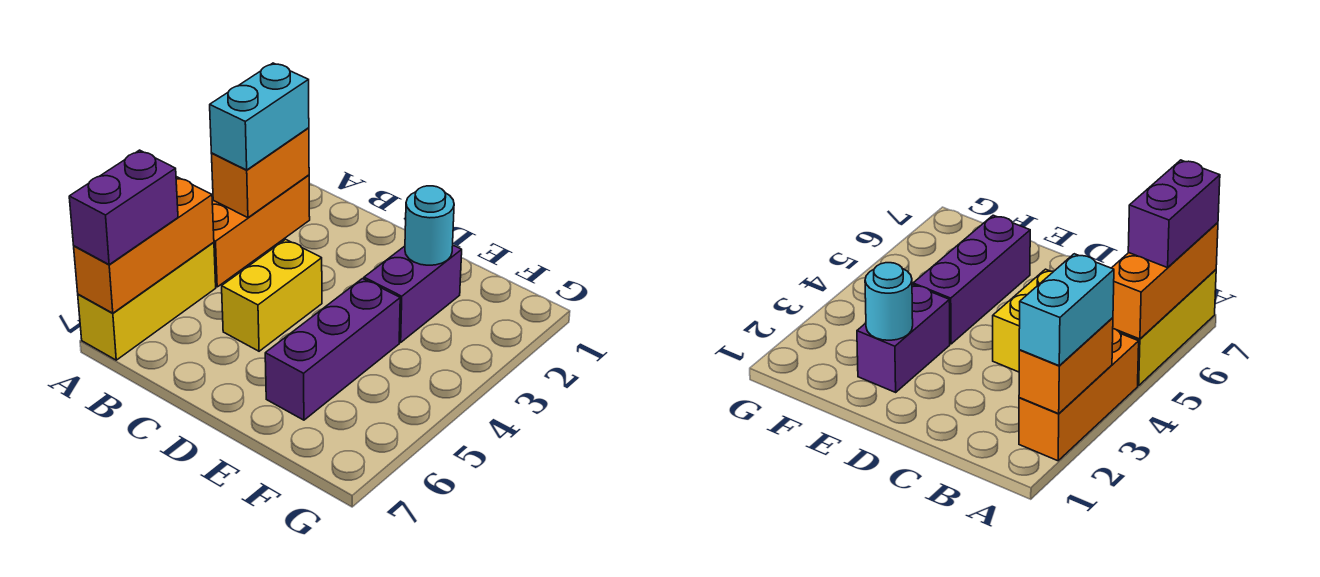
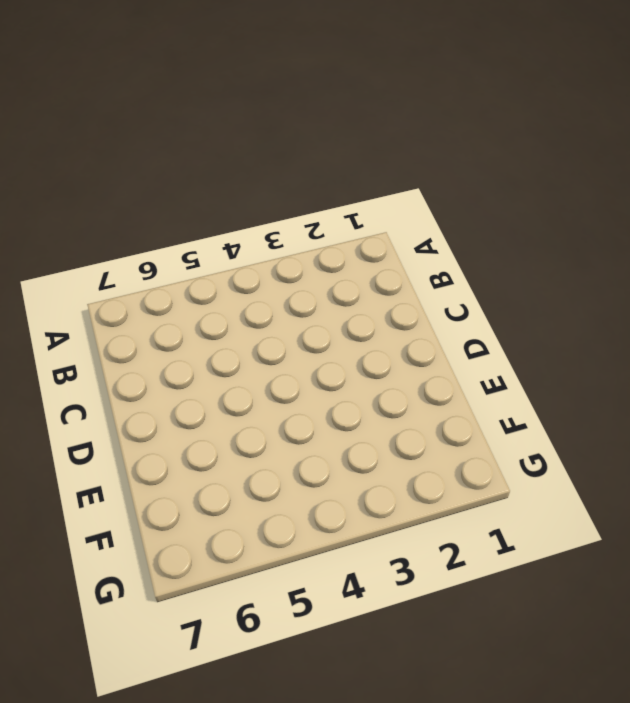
none -> orange 1x3 brick [212,175,310,287]
none -> yellow 1x3 brick [78,242,216,360]

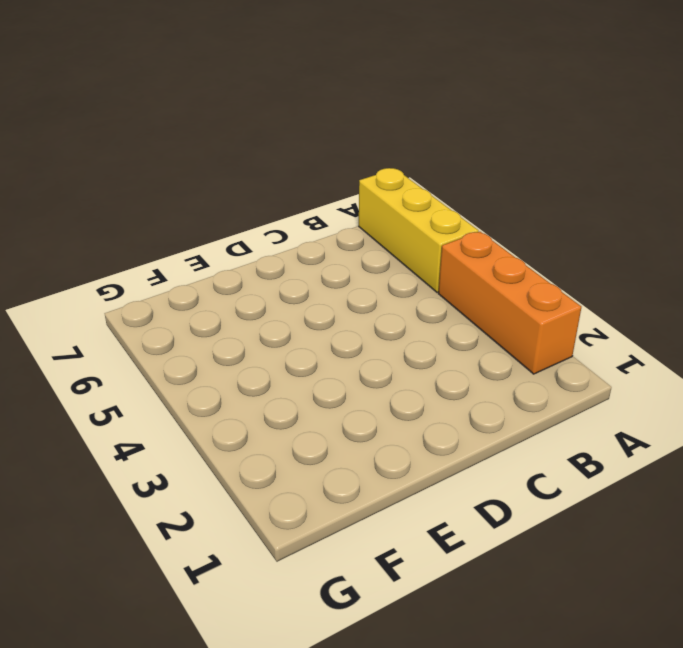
none -> yellow 1x2 brick [222,239,322,351]
none -> purple 1x2 brick [364,245,462,342]

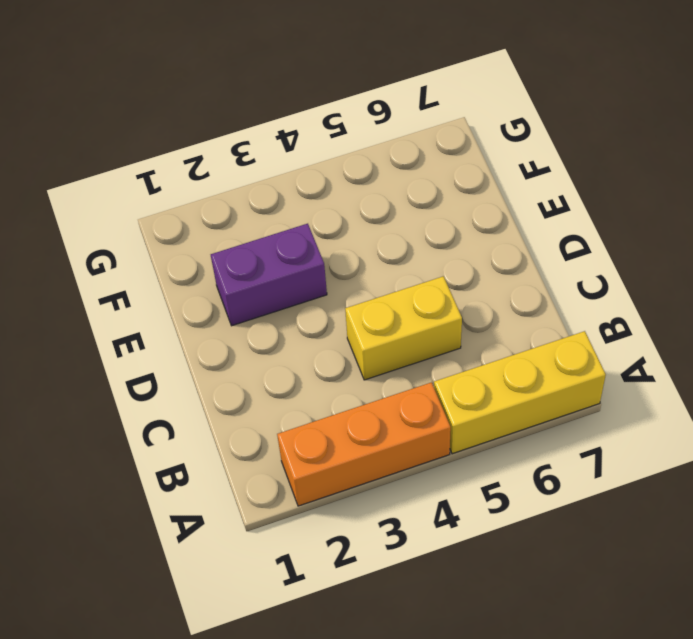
none -> purple 1x3 brick [265,279,400,420]
none -> orange 1x2 brick [211,128,309,218]

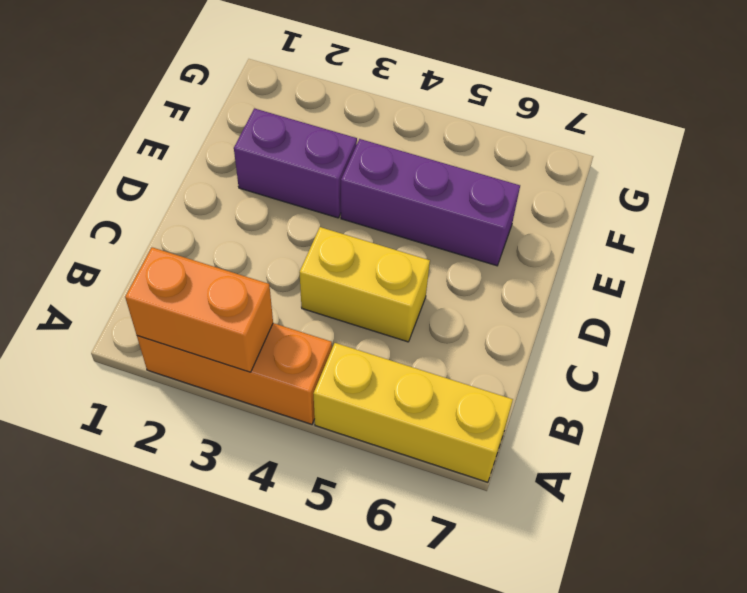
none -> orange 1x3 brick [74,177,214,313]
none -> cyan 1x1 round brick [405,186,454,265]

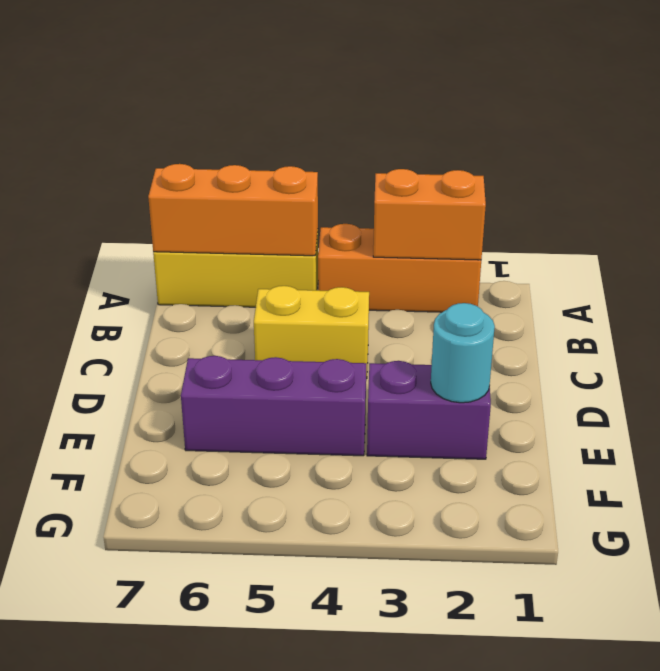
none -> cyan 1x2 brick [210,63,309,170]
none -> purple 1x2 brick [69,150,178,264]

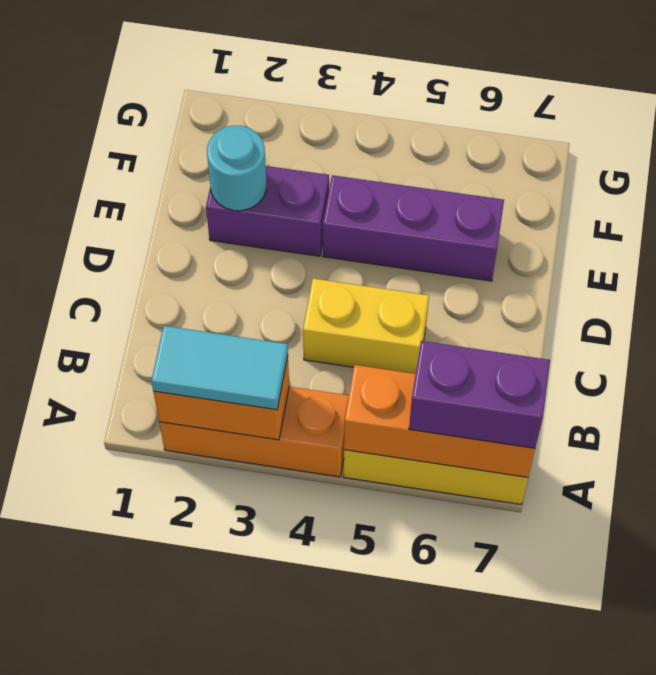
cyan 1x2 tile [151,326,288,410] -> cyan 1x2 brick [210,63,309,170]

